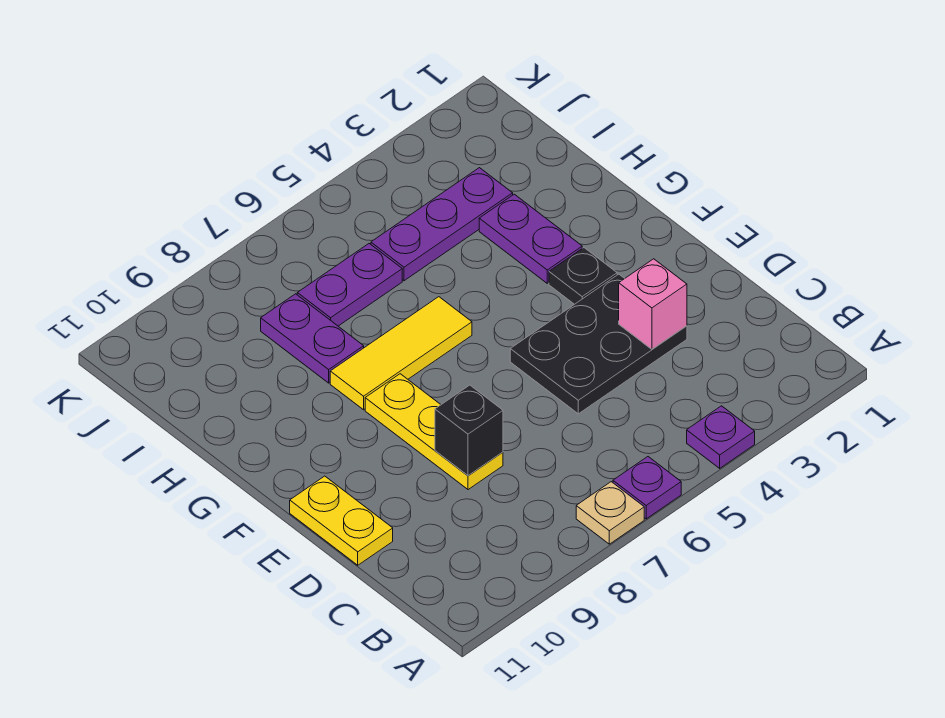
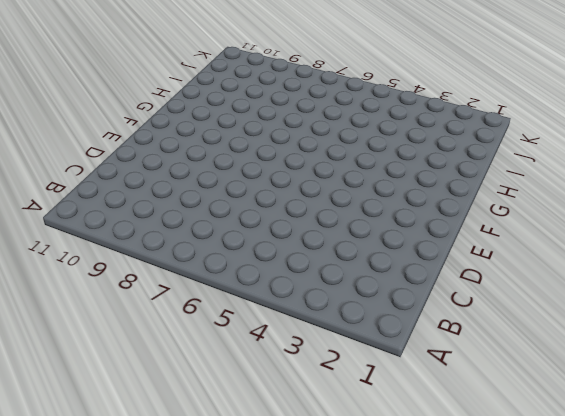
none -> purple 1x1 plate [687,406,755,468]
none -> purple 1x1 plate [613,457,681,519]
none -> tan 1x1 plate [576,482,644,544]

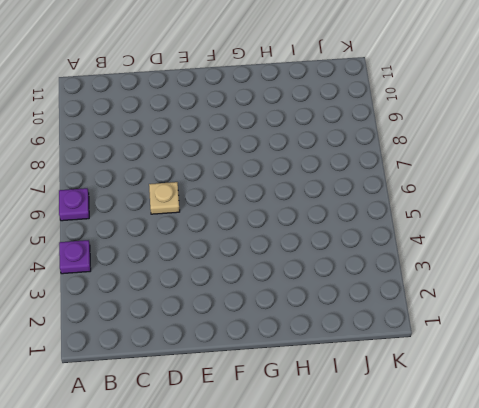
tan 1x1 plate [149,182,180,214] -> tan 1x1 plate moved to [576,482,644,544]
none -> black 2x3 plate [510,274,687,414]
none -> yellow 1x3 plate [365,374,503,490]
none -> yellow 1x2 plate [290,476,393,565]

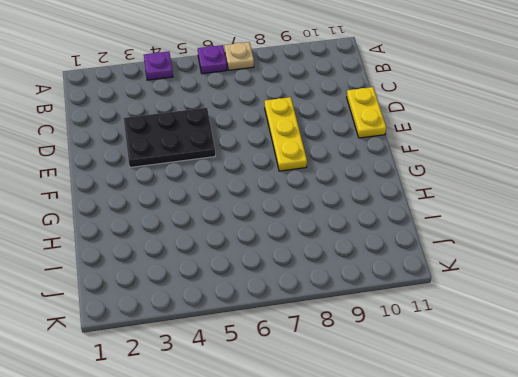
none -> black 1x1 plate [549,248,617,304]
none -> purple 1x2 plate [479,194,582,283]
none -> yellow 1x3 tile [330,297,472,410]

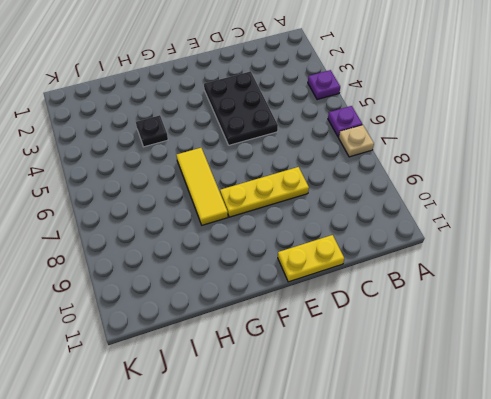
black 1x1 plate [136,115,168,147] -> black 1x1 plate moved to [549,248,617,304]
none -> purple 1x2 plate [479,194,582,283]
none -> purple 1x2 plate [261,294,364,383]
none -> purple 1x3 plate [371,168,513,281]

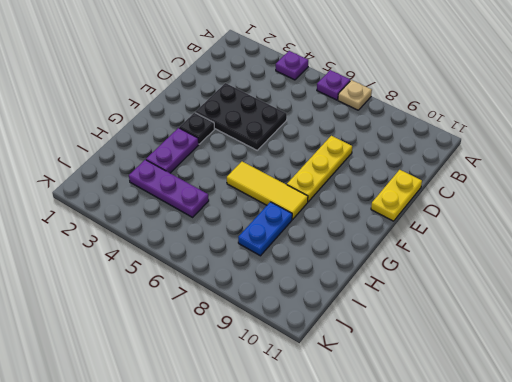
blue 1x2 plate [238,202,292,256] -> purple 1x2 plate [261,294,364,383]
none -> purple 1x2 plate [297,244,402,326]
none -> pink 1x1 brick [619,259,687,349]
none -> black 1x1 brick [435,385,503,476]

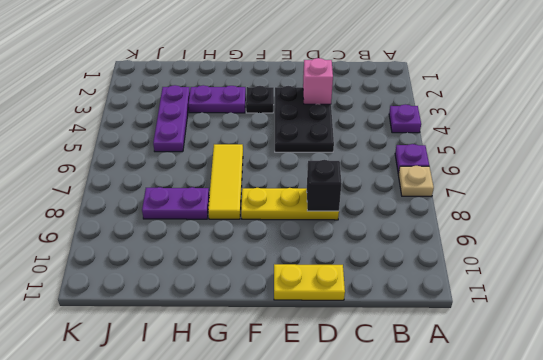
none -> purple 1x2 plate [297,244,402,326]

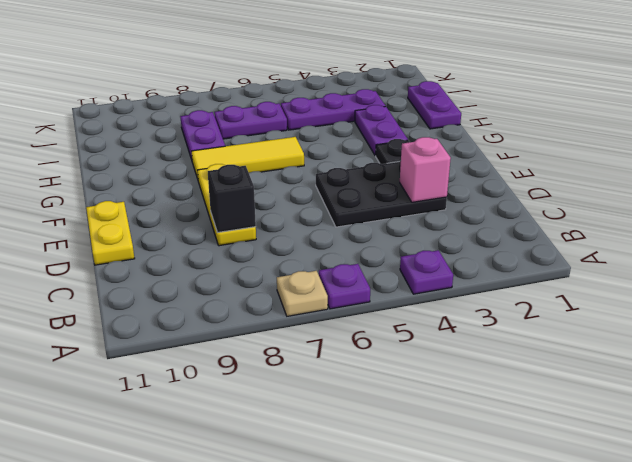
purple 1x2 plate [408,81,461,129] -> none

